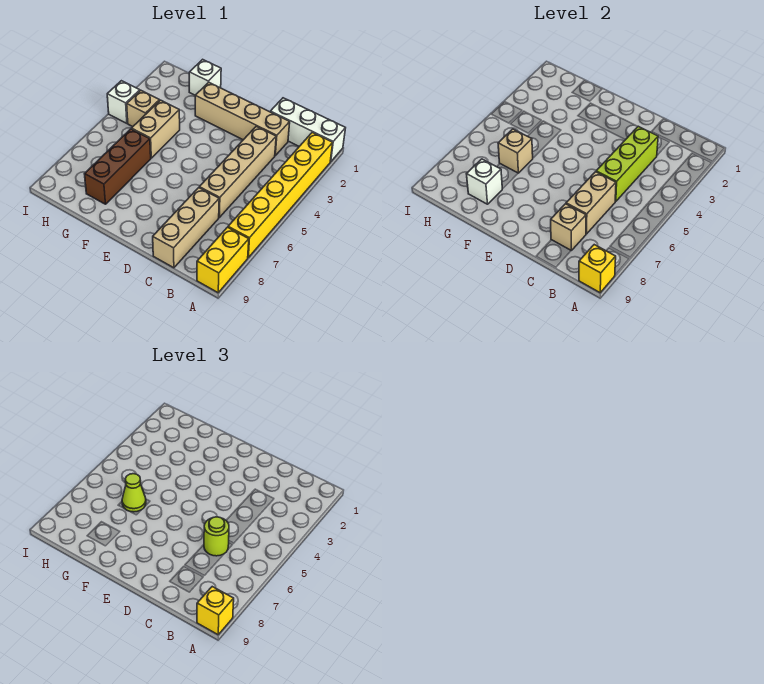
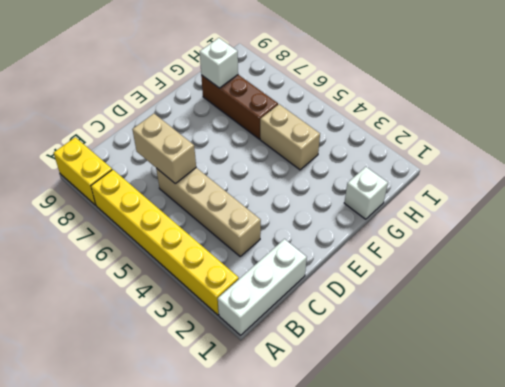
none -> tan 1x4 brick [195,82,290,156]
none -> tan 1x3 brick [153,188,219,268]
none -> tan 1x1 brick [127,90,159,127]

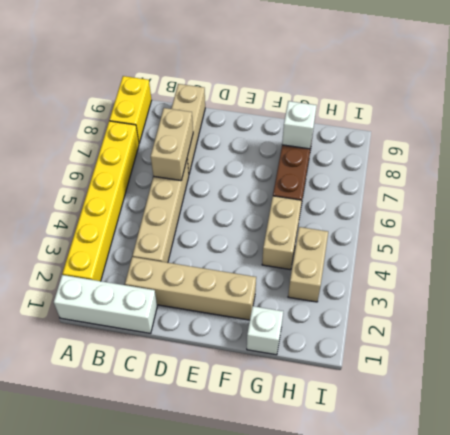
tan 1x2 brick [288,227,328,302] -> tan 1x1 brick [127,90,159,127]
none -> white 1x1 brick [107,81,140,123]
none -> yellow 1x1 brick [579,245,616,293]
none -> lime 1x3 brick [596,126,658,202]

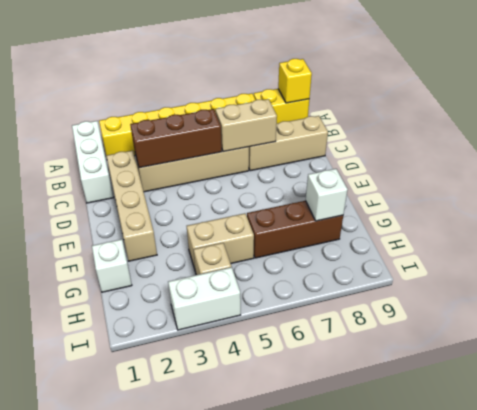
brown 1x3 brick [130,109,222,168] -> lime 1x3 brick [596,126,658,202]
white 1x2 brick [168,267,241,330] -> white 1x1 brick [107,81,140,123]
none -> tan 1x1 brick [551,204,586,250]
none -> tan 1x1 brick [498,129,533,173]
none -> yellow 1x1 brick [197,587,234,635]

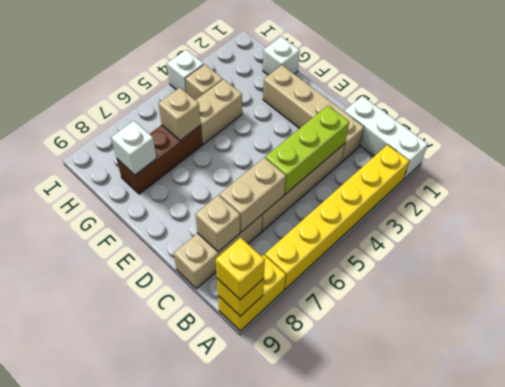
none -> lime 1x1 round brick [204,517,229,556]
none -> lime 1x1 cone [122,474,146,512]

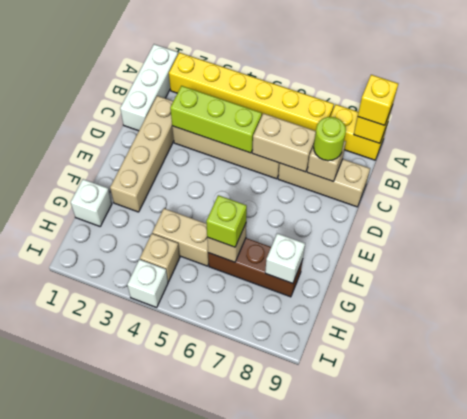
lime 1x1 round brick [314,117,346,161] -> lime 1x1 round brick moved to [204,517,229,556]
lime 1x1 brick [206,195,247,247] -> lime 1x1 cone [122,474,146,512]

